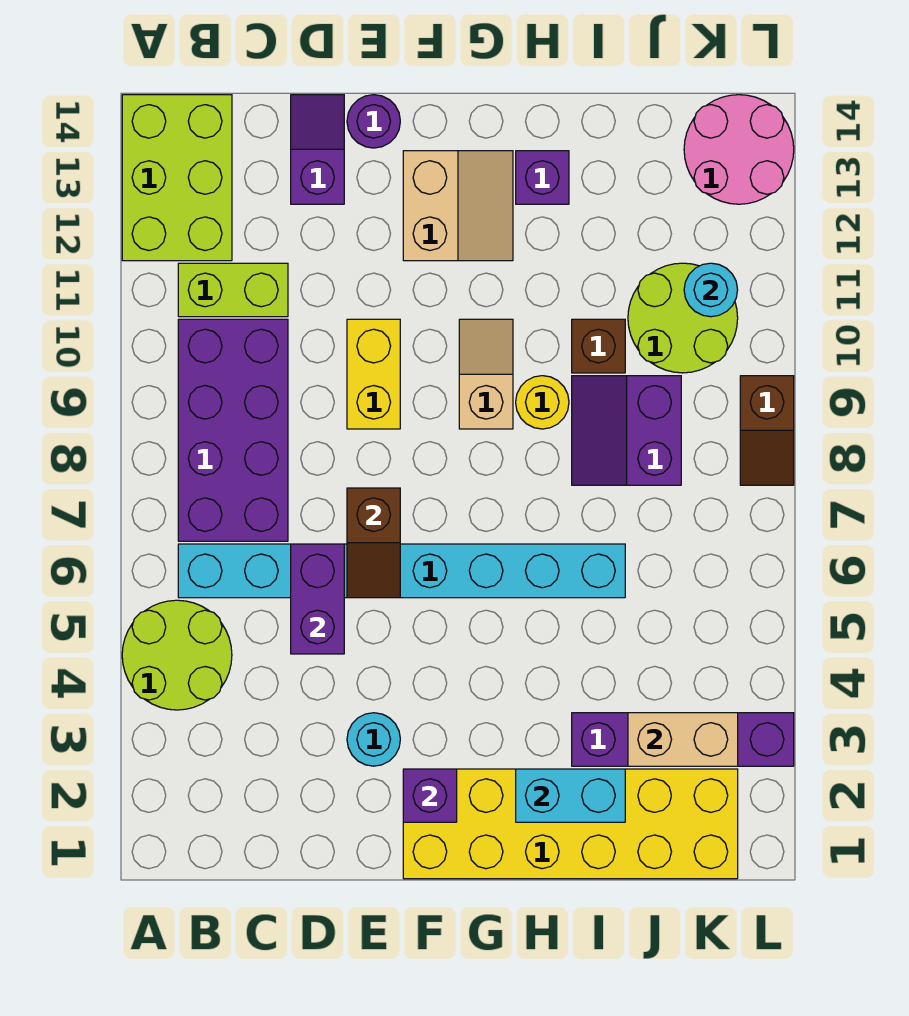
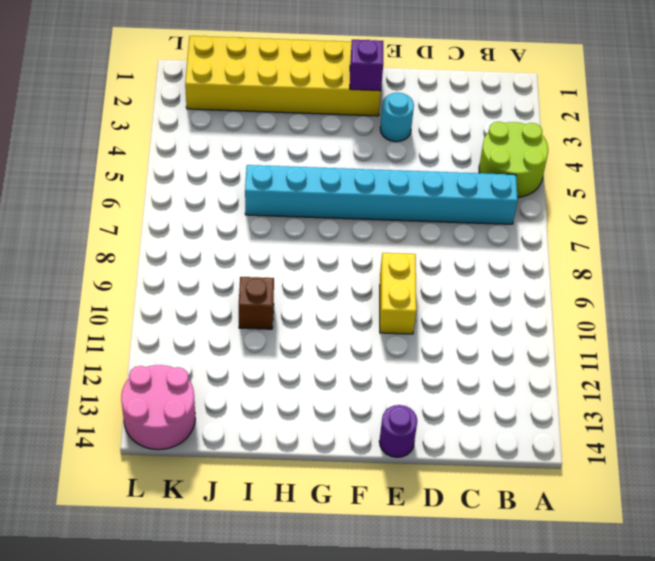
none -> lime 2x3 brick [122,95,232,261]
none -> purple 2x4 brick [178,319,288,541]
none -> lime 1x2 brick [178,263,288,317]

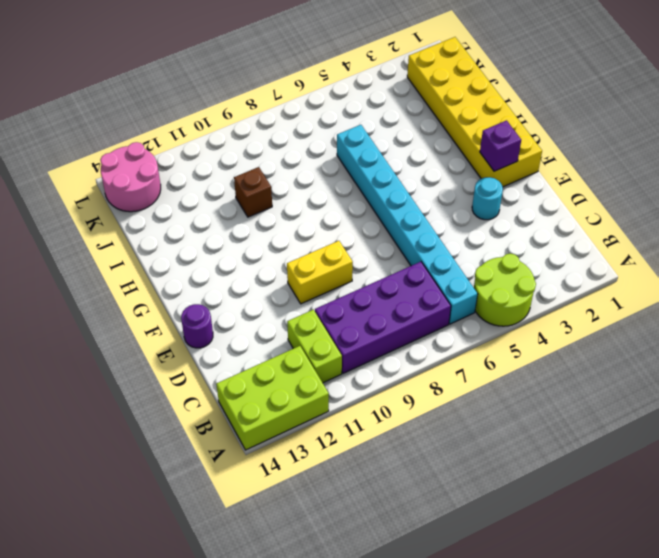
none -> purple 1x2 slope [291,95,344,204]
none -> tan 2x2 slope [403,151,513,261]
none -> tan 1x2 slope [459,319,513,429]

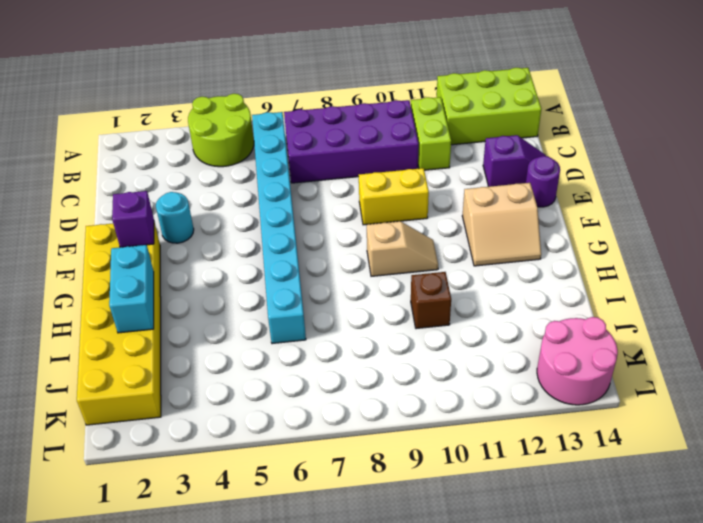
none -> yellow 1x1 round brick [516,376,569,429]
none -> purple 1x1 brick [516,151,569,204]
none -> purple 1x4 brick [572,713,794,766]

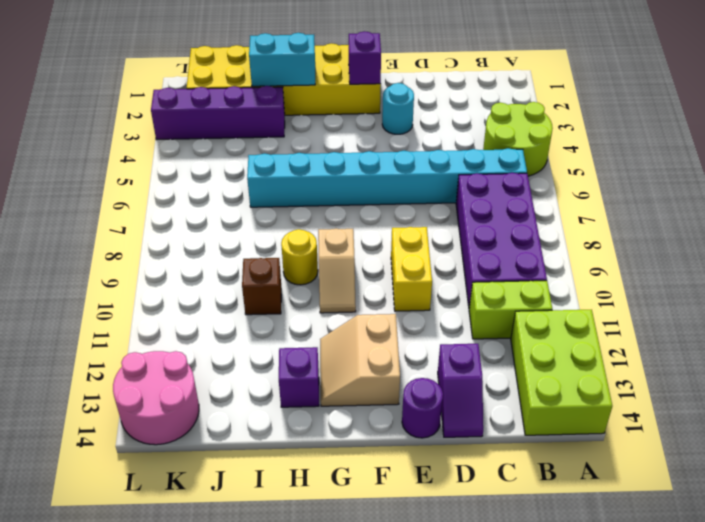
none -> purple 2x2 slope [572,376,681,485]
none -> lime 2x2 round brick [628,263,738,373]
none -> brown 1x2 slope [740,376,794,485]

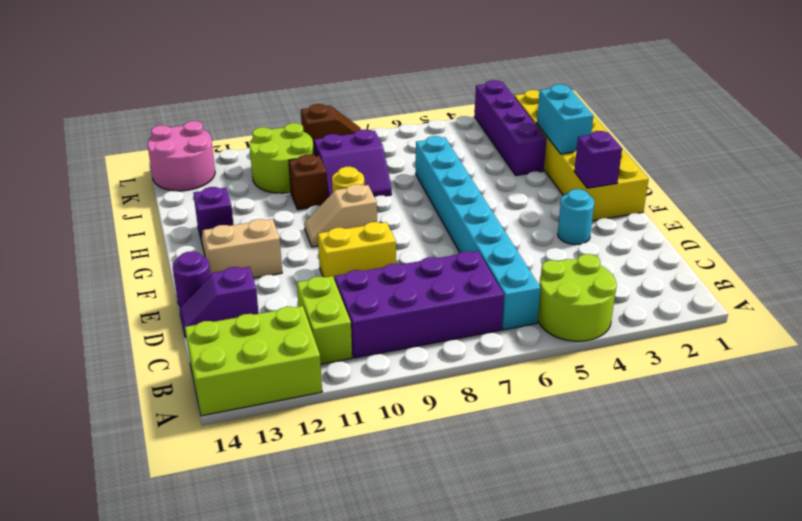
none -> purple 1x2 brick [291,544,344,654]
none -> brown 1x2 slope [347,488,400,598]
none -> tan 1x2 brick [628,713,738,766]

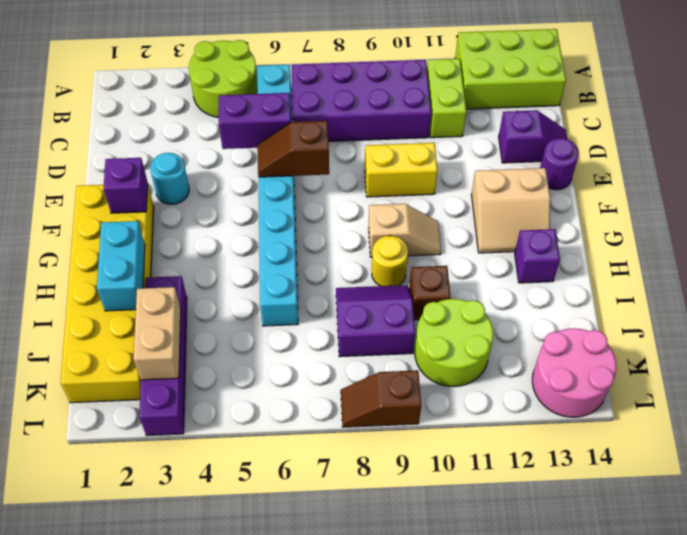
none -> cyan 1x1 round brick [684,263,738,317]

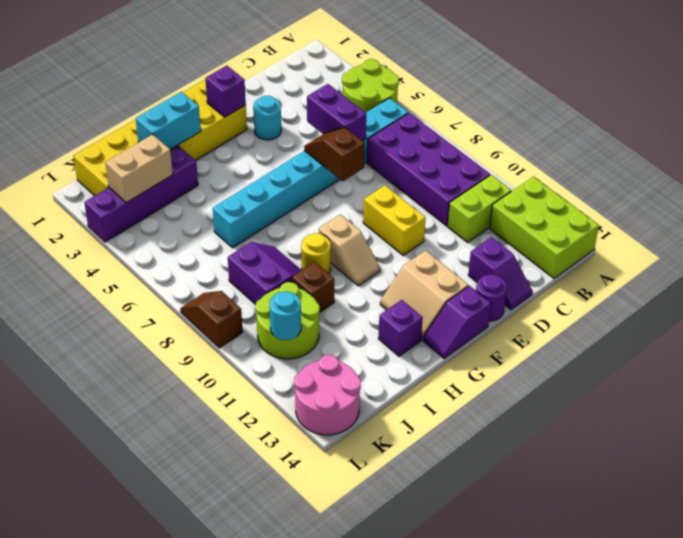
purple 1x2 slope [423,286,491,359] -> none

